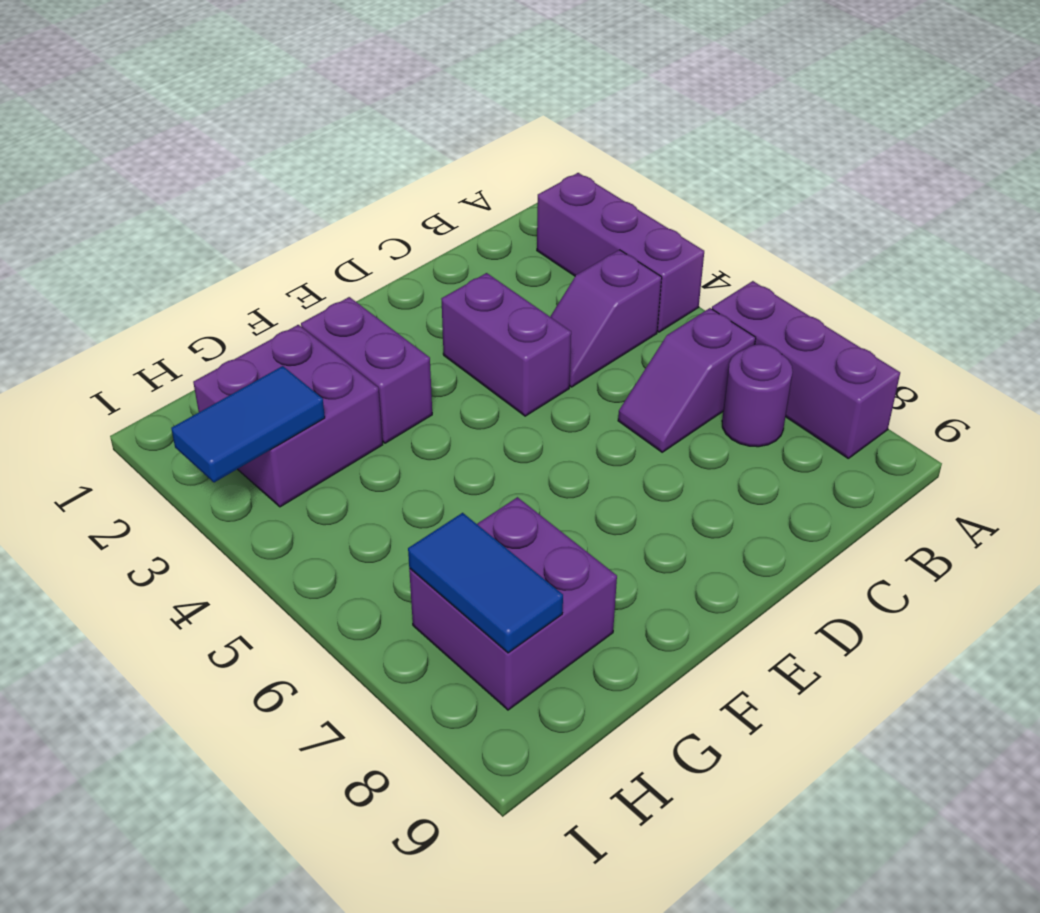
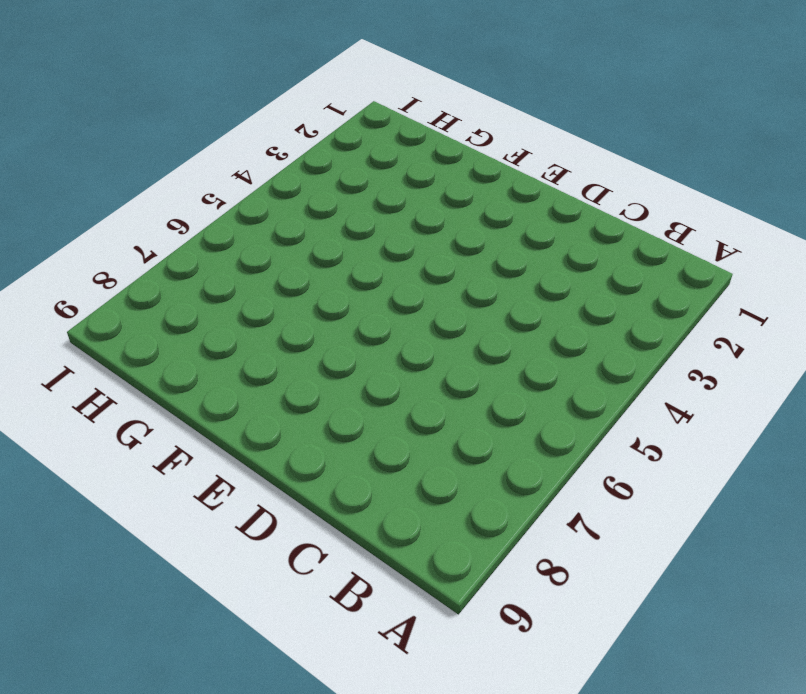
none -> purple 1x3 brick [537,173,704,332]
none -> purple 1x3 brick [712,281,900,458]

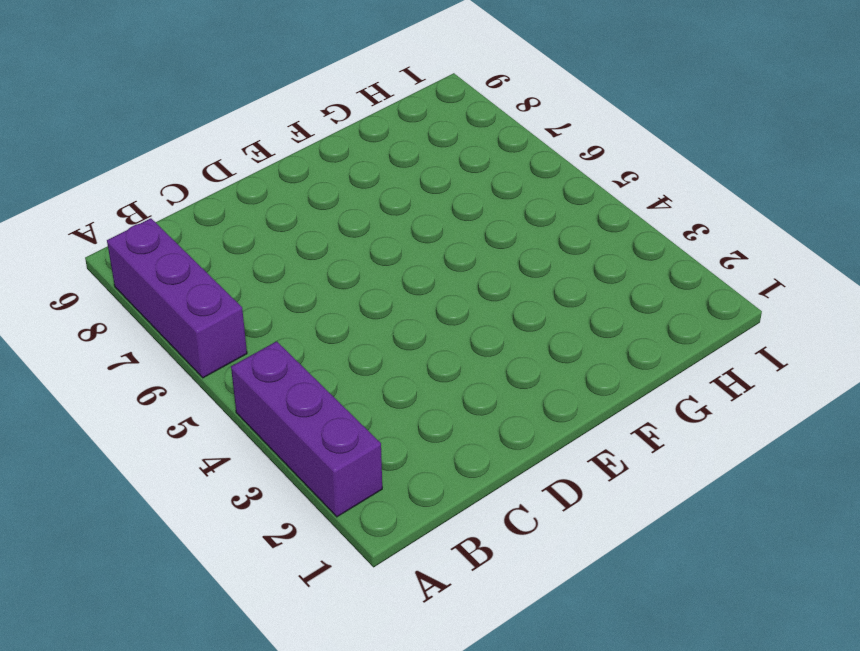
none -> purple 1x2 slope [550,250,662,387]
none -> purple 1x2 slope [618,308,756,452]

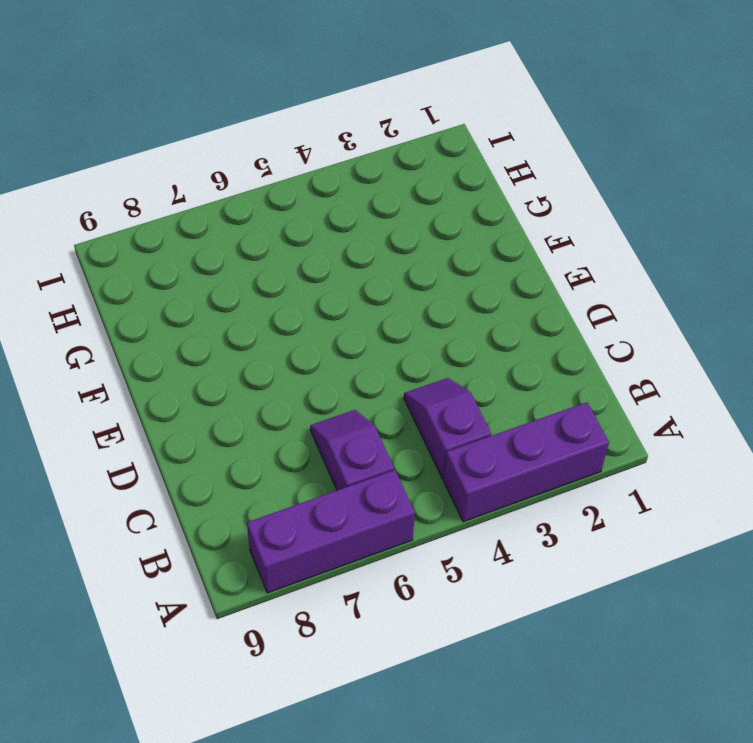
none -> purple 1x1 round brick [722,344,793,447]
none -> purple 1x2 brick [441,273,571,416]

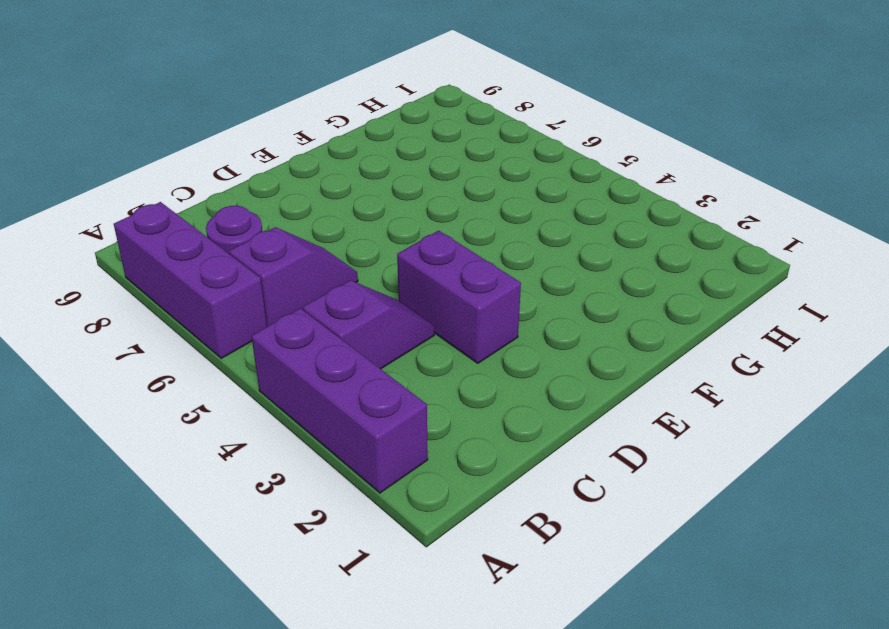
none -> purple 1x2 brick [301,297,432,443]
none -> purple 2x2 brick [193,325,383,507]

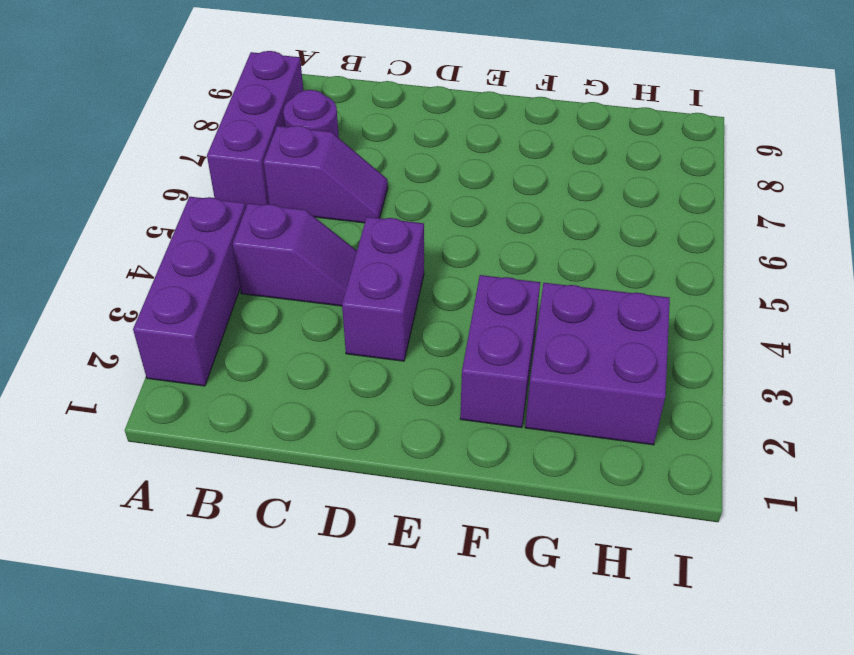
none -> purple 2x2 brick [409,497,617,710]
none -> blue 1x2 tile [171,366,325,482]

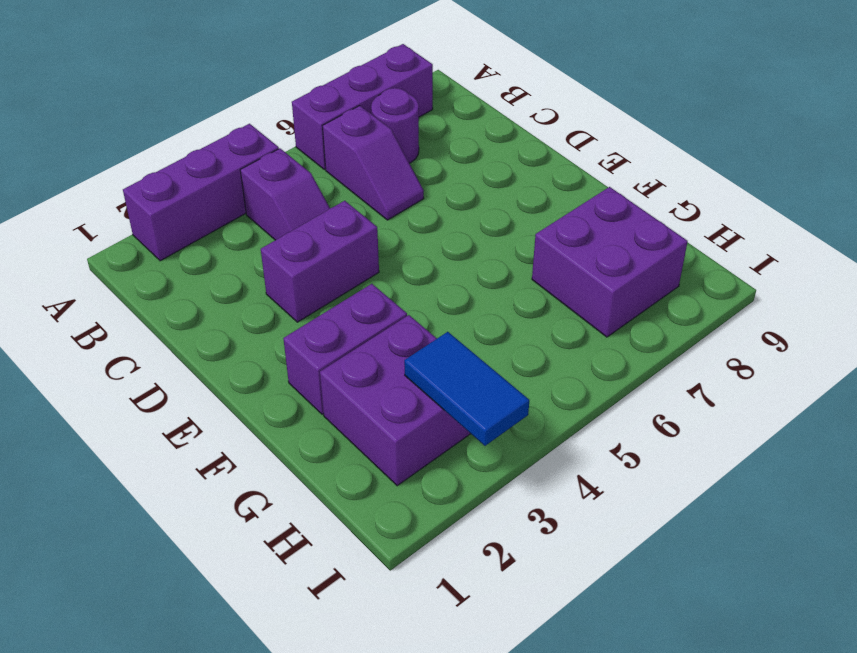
none -> blue 1x2 tile [408,513,563,653]

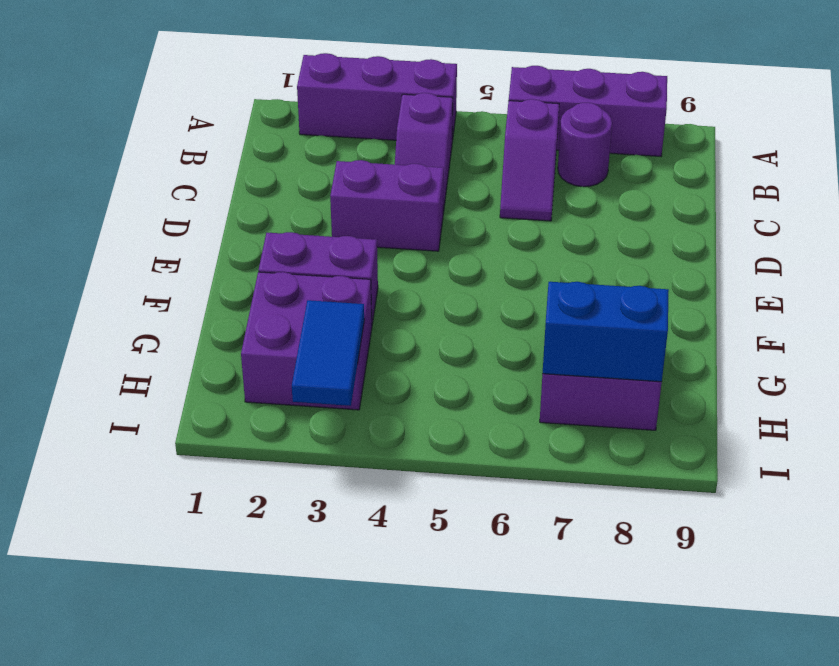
blue 1x2 brick [543,282,669,382] -> blue 1x2 tile [408,513,563,653]

